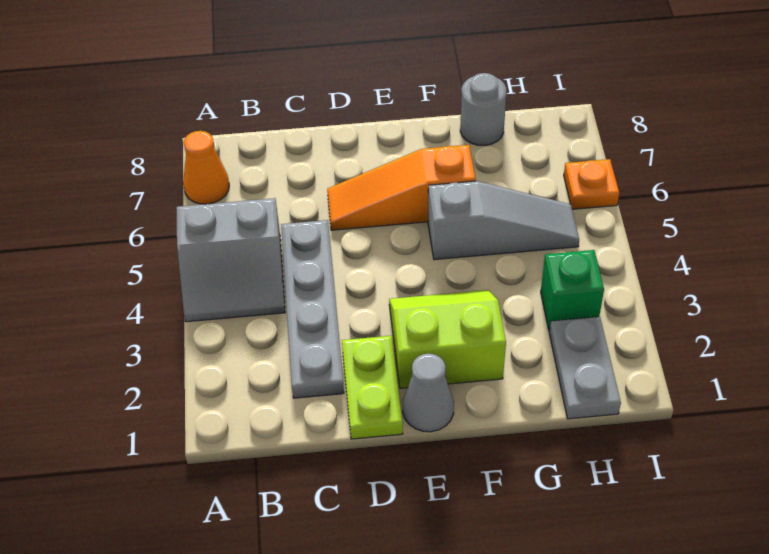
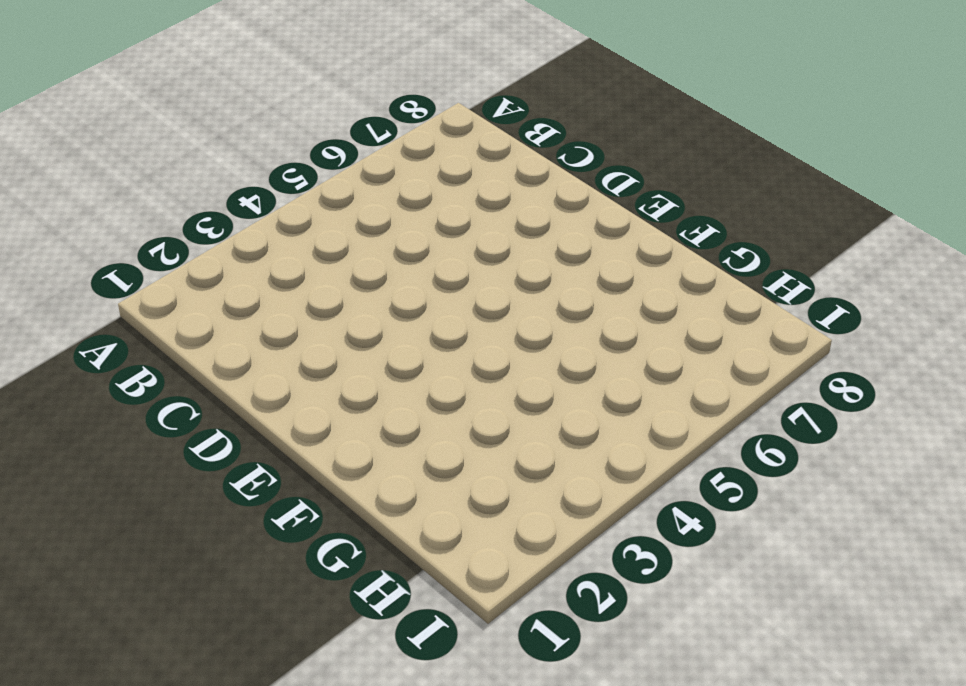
none -> grey 2x2 slope [177,198,285,322]
none -> orange 1x1 cone [183,131,229,204]
none -> grey 1x4 plate [281,220,344,398]

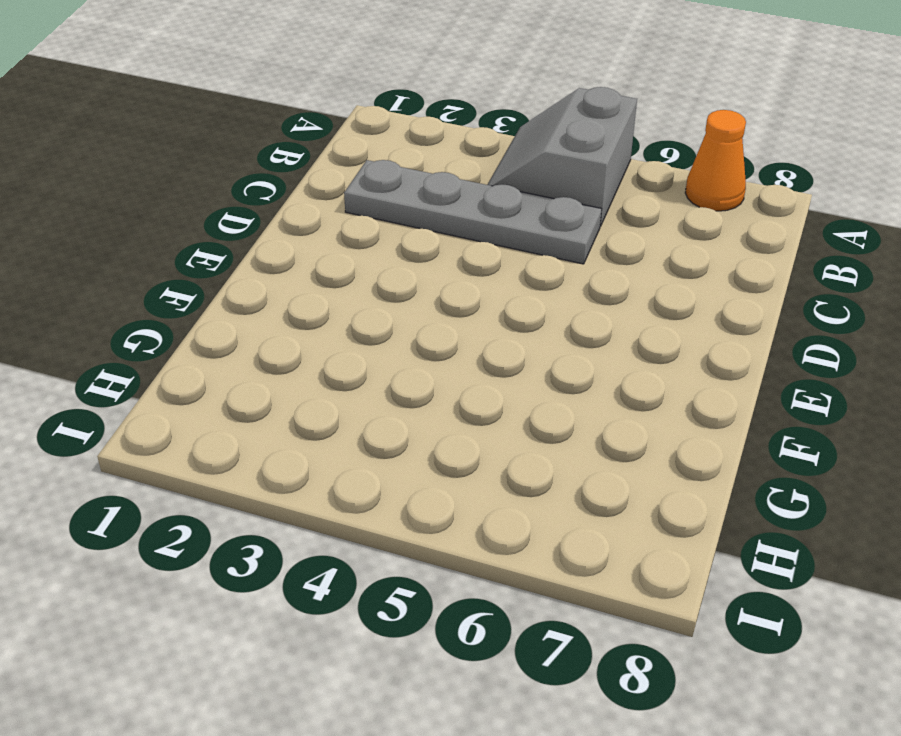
none -> lime 1x2 plate [342,336,403,439]
none -> orange 1x3 slope [327,145,476,230]
none -> grey 1x1 cone [403,354,454,432]

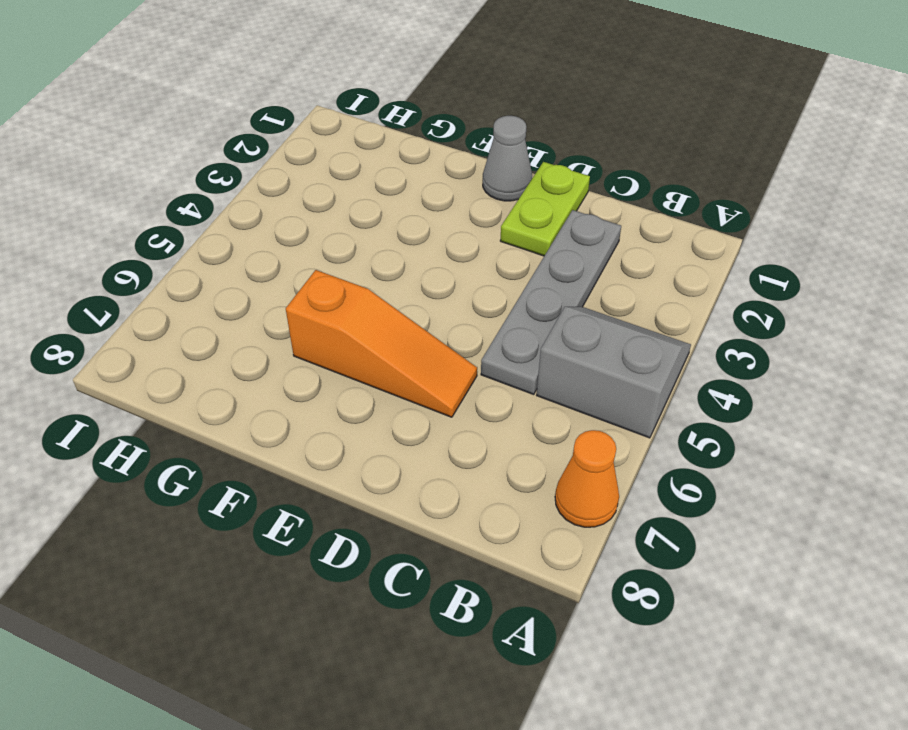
none -> lime 2x2 slope [389,290,506,388]
none -> grey 1x3 slope [428,181,579,260]
none -> grey 1x1 round brick [460,73,506,145]

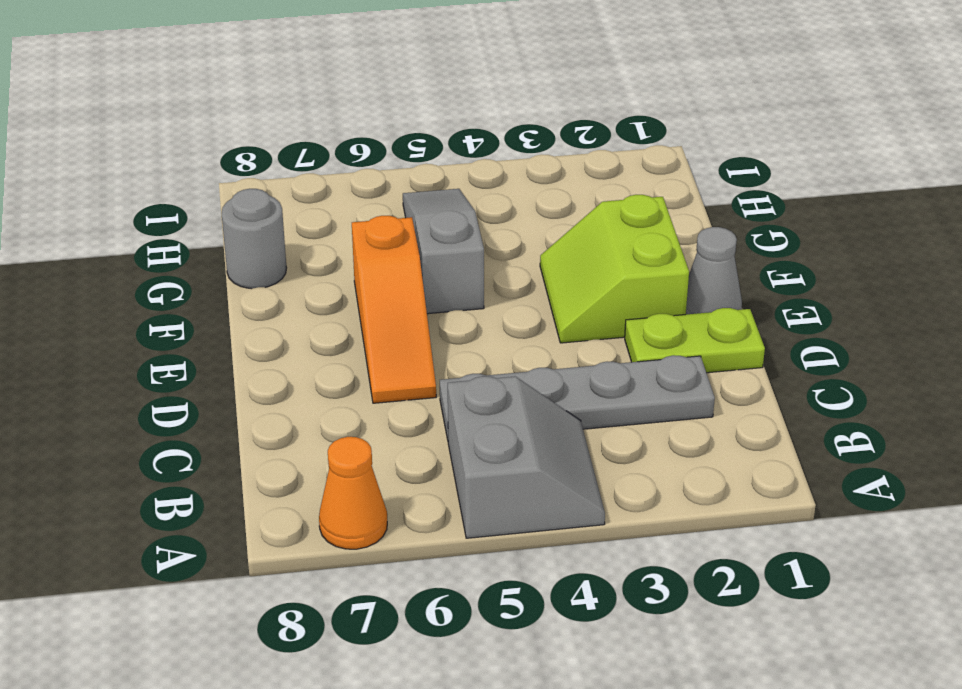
none -> grey 1x2 plate [549,317,621,419]
none -> green 1x1 brick [541,250,604,331]
none -> orange 1x1 plate [564,159,619,209]

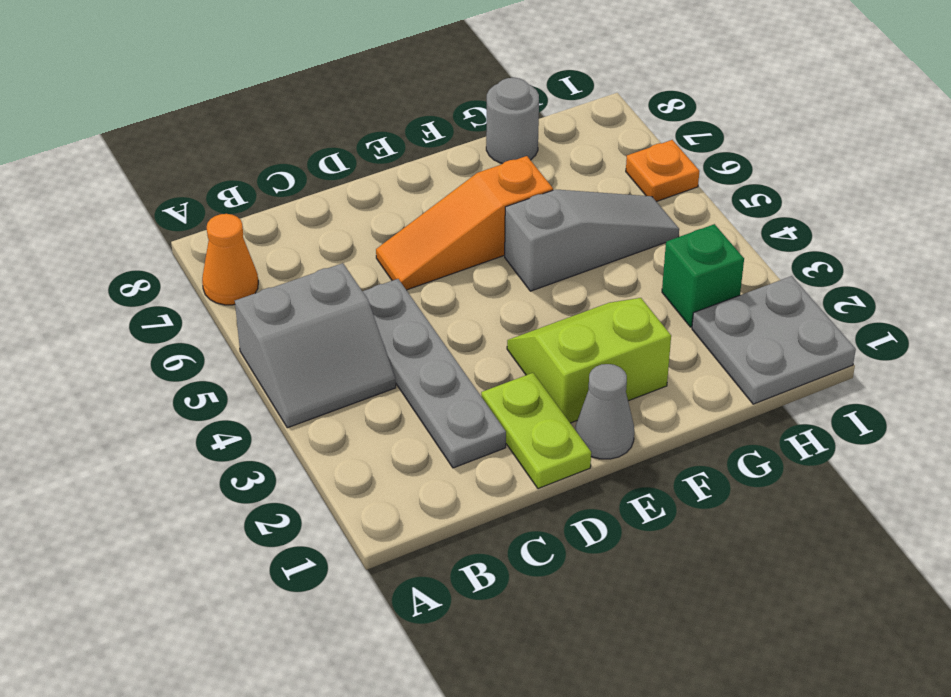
grey 2x2 plate [692,276,856,404] -> grey 1x2 plate [549,317,621,419]

